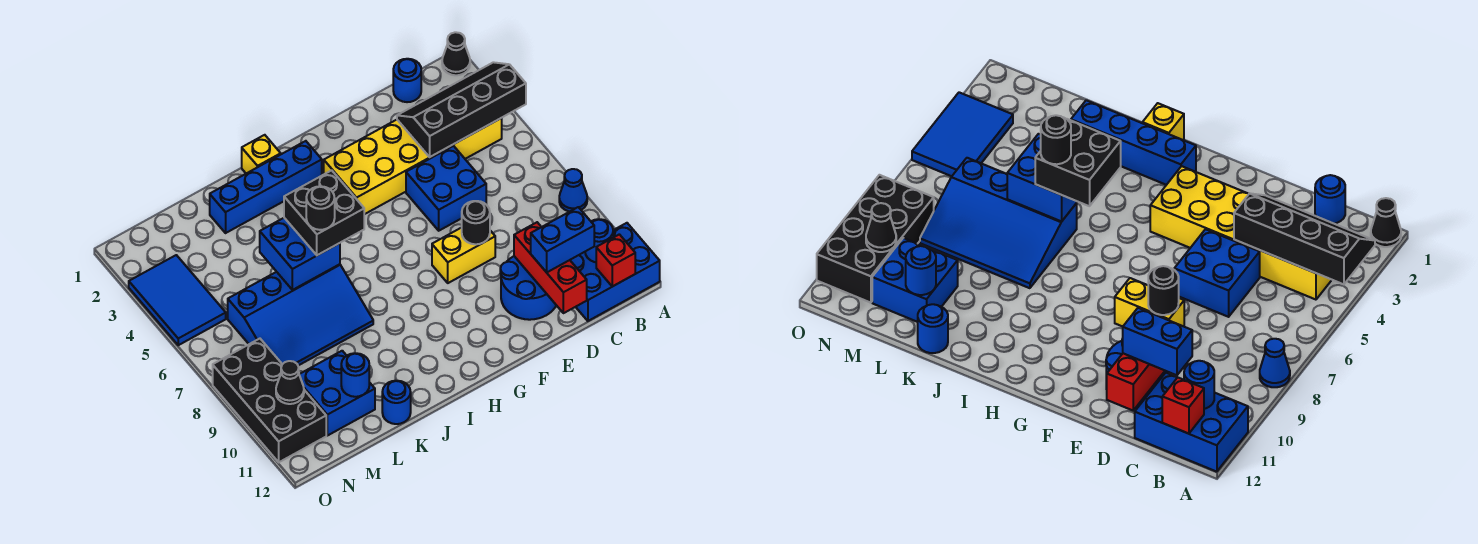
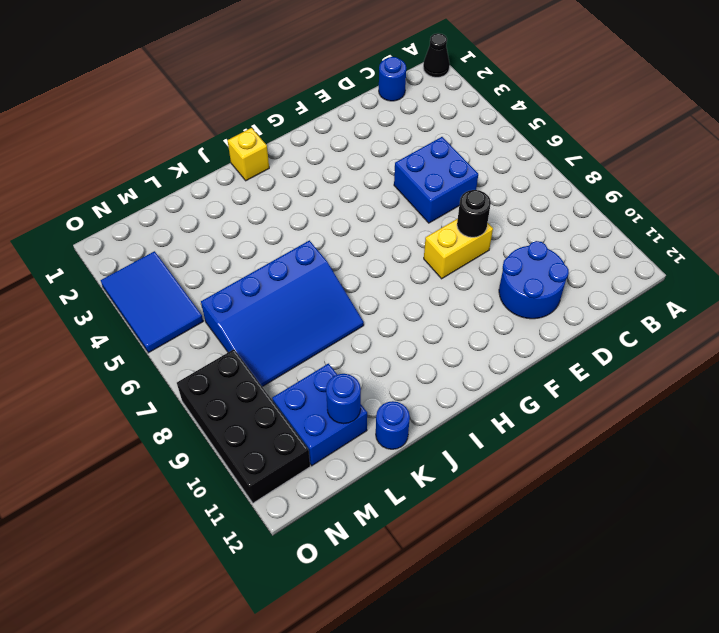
none -> blue 1x1 cone [559,169,587,212]
none -> blue 2x3 brick [570,223,660,321]
none -> yellow 2x6 brick [324,118,502,214]

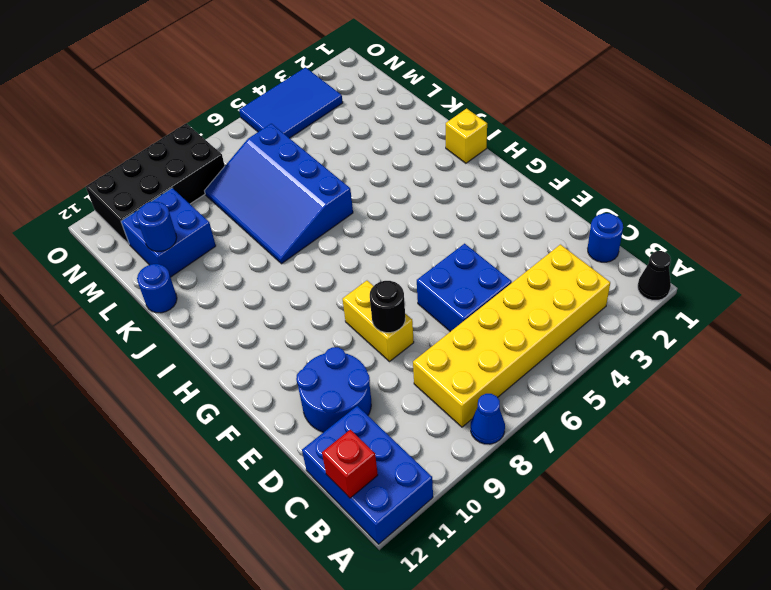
yellow 2x6 brick [413,245,610,427] -> yellow 2x6 brick turned to [324,118,502,214]
none -> blue 1x4 brick [210,141,322,233]
none -> black 2x4 slope [397,62,526,157]
none -> blue 1x1 round brick [585,219,613,262]

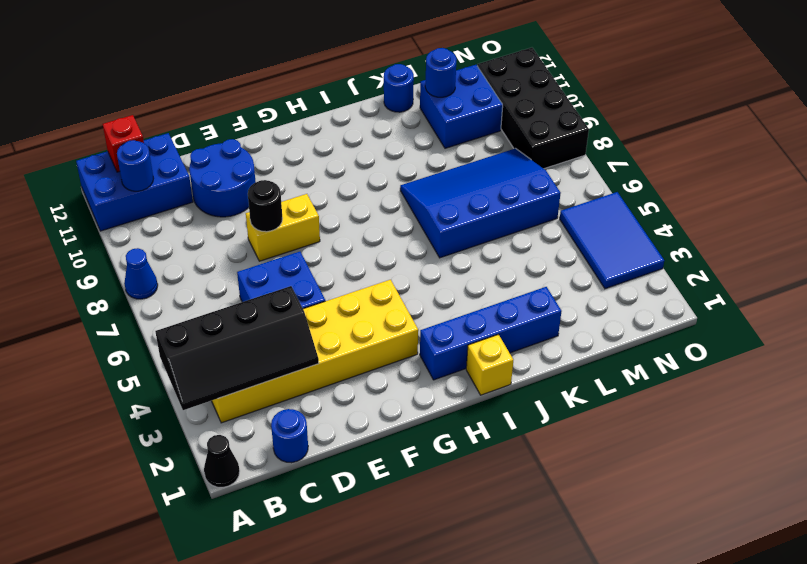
none -> red 1x3 brick [514,222,587,313]
none -> blue 2x2 brick [260,218,340,290]
none -> black 1x1 cone [276,361,304,404]

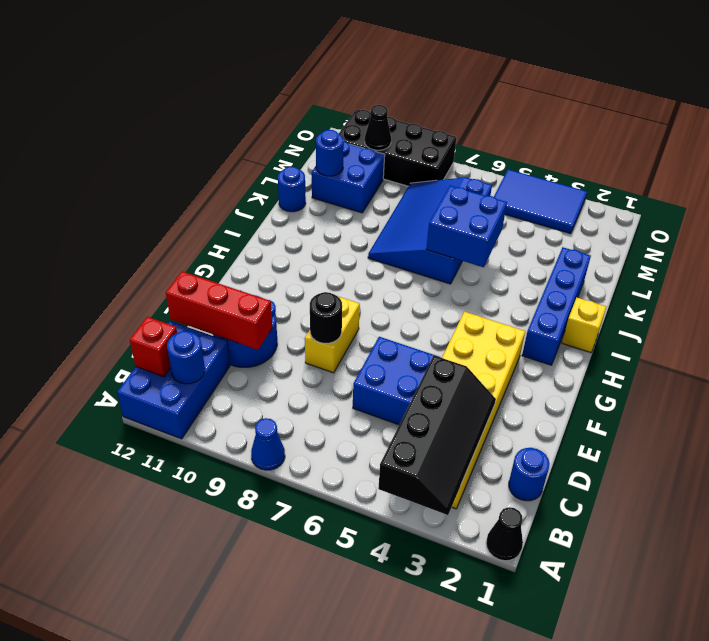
none -> blue 1x2 brick [531,207,594,272]
none -> black 2x2 brick [284,170,364,255]
none -> black 1x1 round brick [306,186,335,230]

